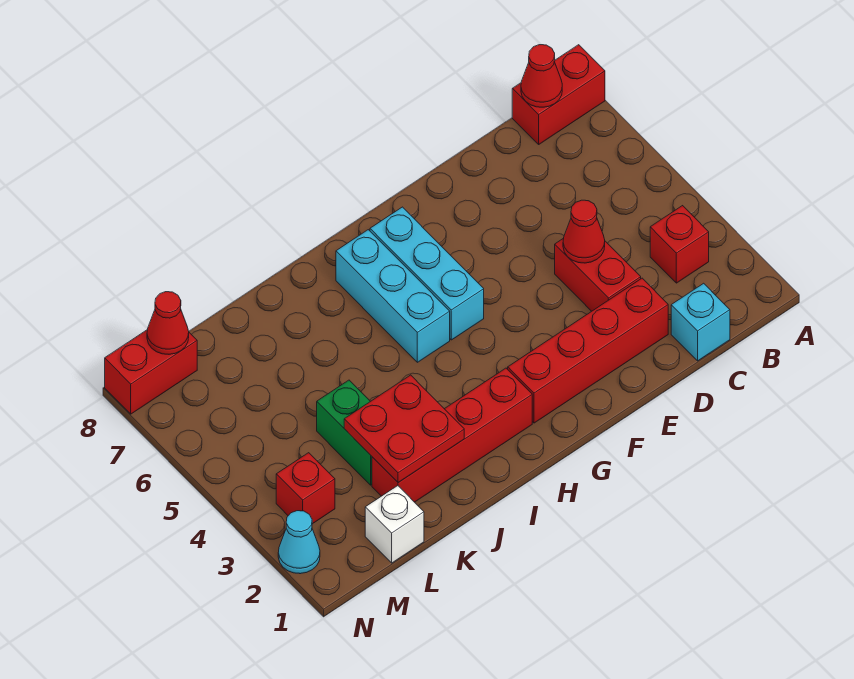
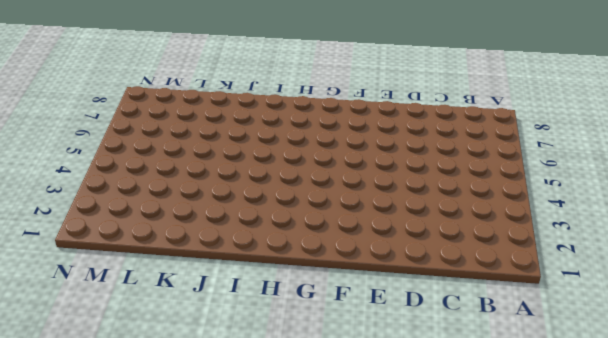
none -> red 1x2 brick [512,45,605,144]
none -> red 1x1 brick [650,206,709,283]
none -> cyan 1x1 brick [671,283,730,361]

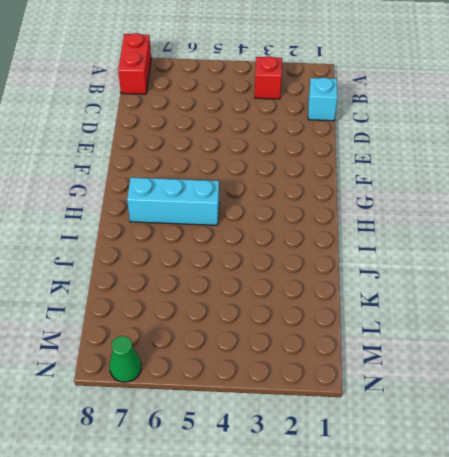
green 1x1 cone [109,336,141,382] -> none
none -> red 1x4 brick [508,278,668,423]
none -> red 1x2 brick [555,238,641,311]
none -> cyan 1x3 brick [370,207,484,340]

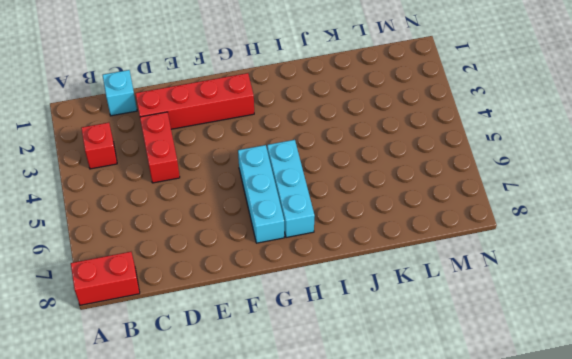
none -> red 1x4 brick [372,368,532,502]
none -> green 1x2 brick [317,380,372,485]
none -> white 1x1 brick [365,486,424,563]

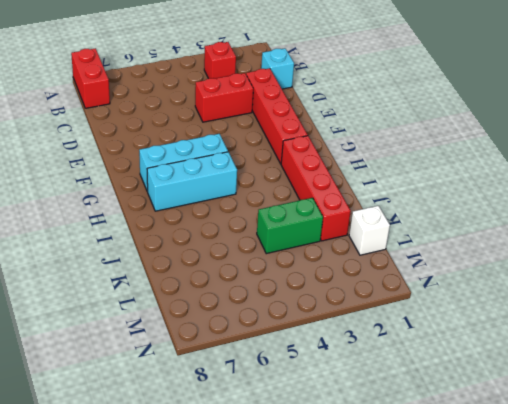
none -> red 1x1 brick [276,453,335,524]
none -> red 1x2 brick [105,330,197,414]
none -> cyan 1x1 cone [278,511,320,574]

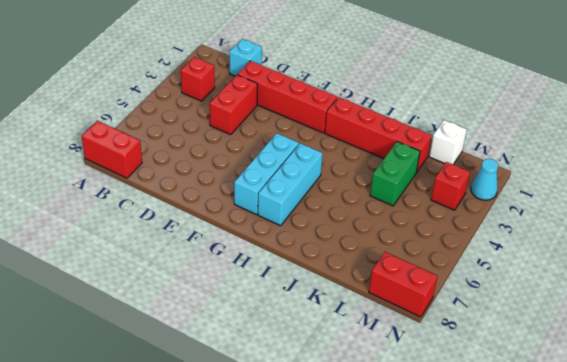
none -> red 1x1 cone [521,45,562,107]
none -> red 1x1 cone [563,200,605,263]
none -> red 2x2 plate [344,375,464,483]

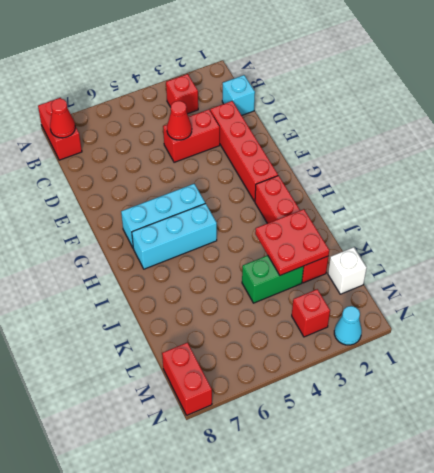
none -> red 1x1 cone [147,292,189,354]

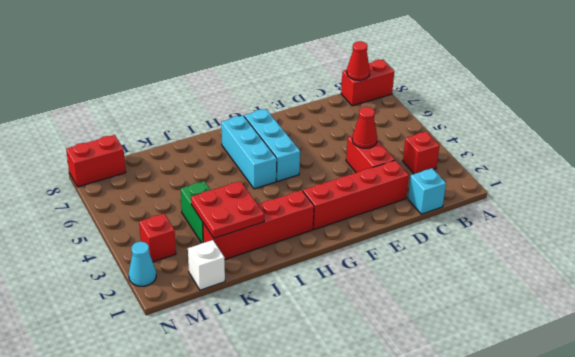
none -> red 1x1 cone [147,292,189,354]

